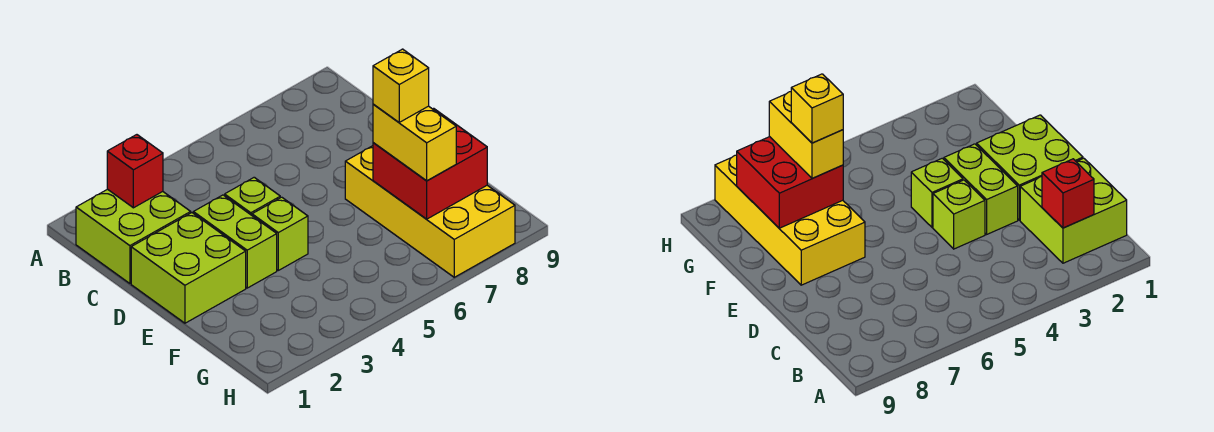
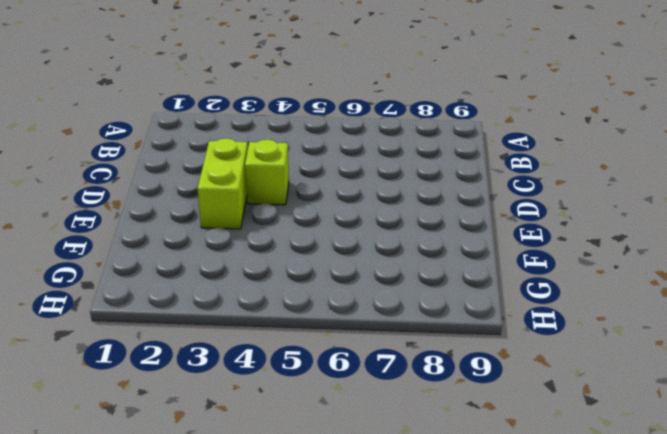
none -> lime 2x2 brick [76,189,191,283]
none -> lime 2x2 brick [131,213,246,323]

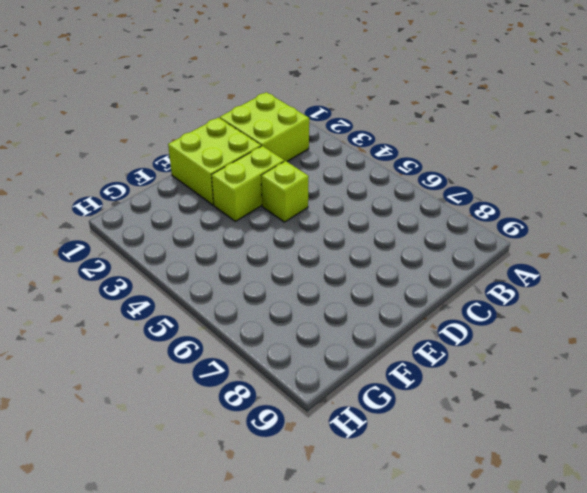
none -> lime 1x1 brick [252,197,308,270]
none -> yellow 2x4 brick [345,146,515,277]

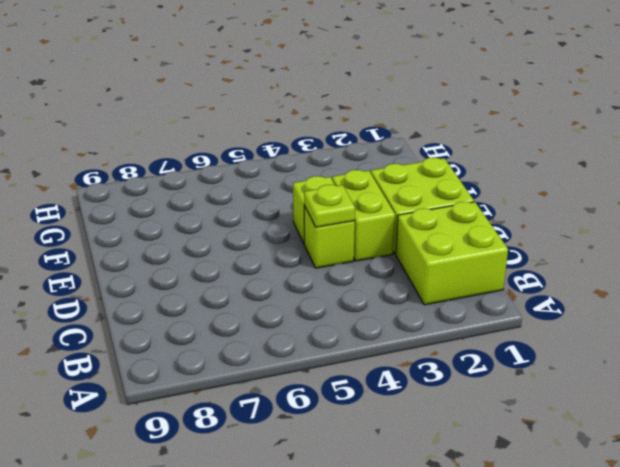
lime 1x1 plate [304,185,355,227] -> none
none -> yellow 2x4 brick [345,146,515,277]
none -> red 1x1 brick [107,135,163,208]

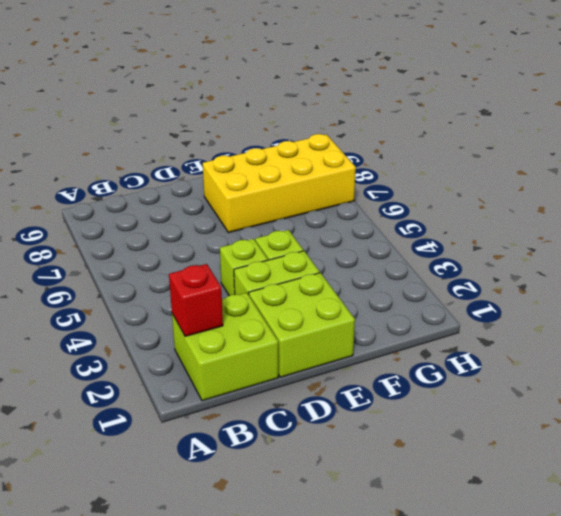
none -> red 2x2 brick [373,108,487,219]
none -> yellow 1x2 brick [373,104,456,181]

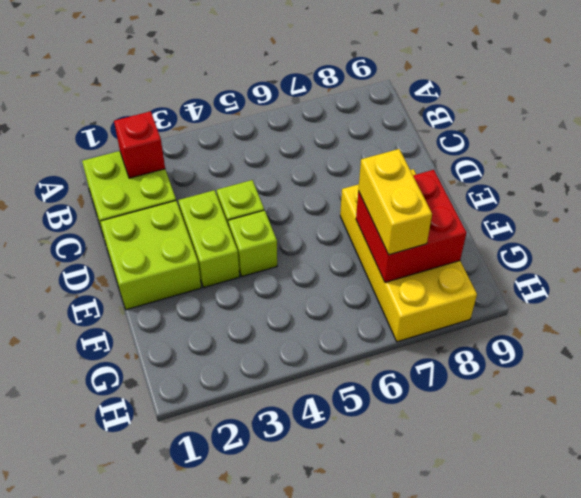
none -> yellow 1x1 brick [373,49,429,122]

